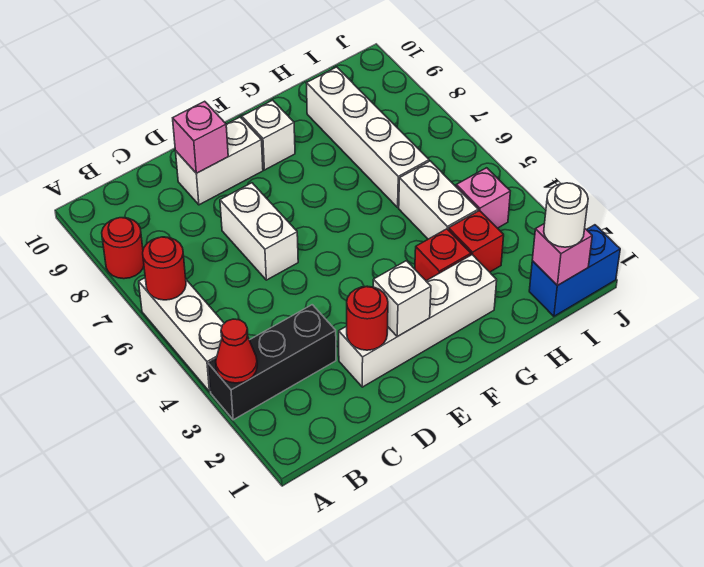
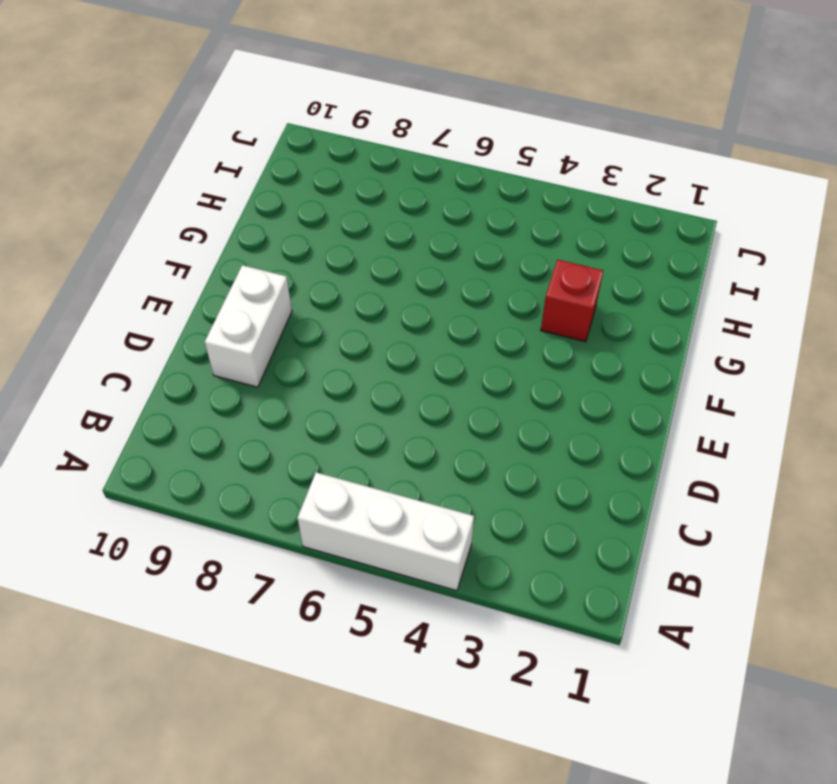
none -> black 1x3 brick [208,305,336,420]
none -> red 1x1 round brick [102,218,144,279]
none -> white 1x4 brick [339,255,497,387]

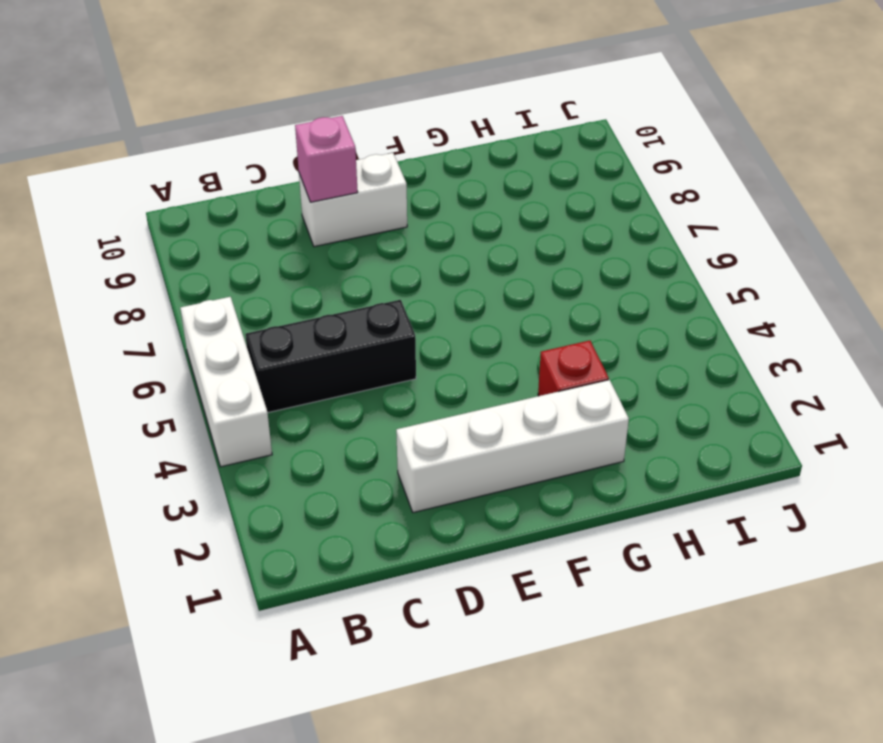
black 1x3 brick [245,300,416,413] -> black 1x3 brick moved to [208,305,336,420]
none -> red 1x1 round brick [102,218,144,279]
none -> white 1x2 brick [220,183,298,280]
none -> white 1x1 brick [242,100,295,170]

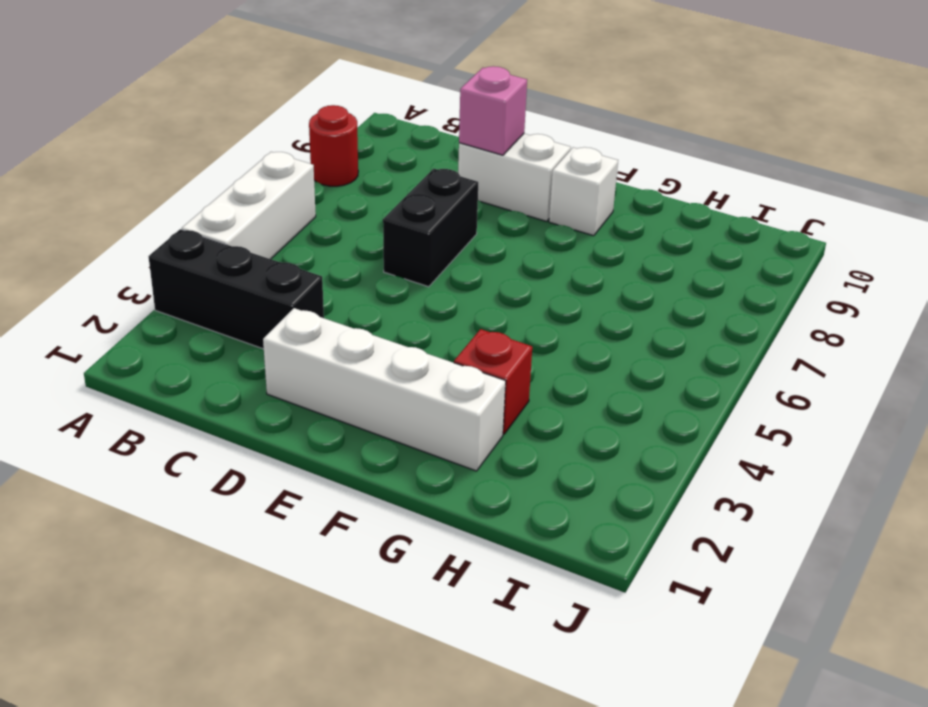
black 1x2 brick [383,169,478,287] -> white 1x2 brick [220,183,298,280]
none -> red 1x1 brick [449,210,504,272]
none -> white 1x2 brick [399,161,478,239]
none -> white 1x4 brick [306,67,429,207]

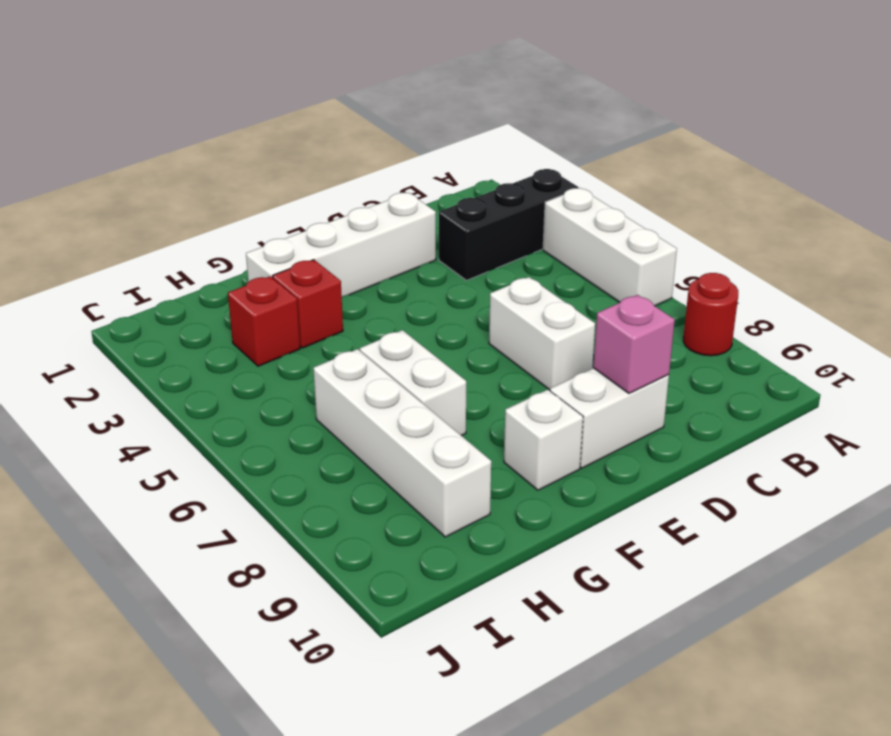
white 1x2 brick [360,330,466,436] -> white 1x2 brick moved to [399,161,478,239]
none -> blue 1x2 brick [529,225,620,316]
none -> pink 1x1 brick [456,168,510,228]
none -> red 1x1 cone [216,319,257,383]

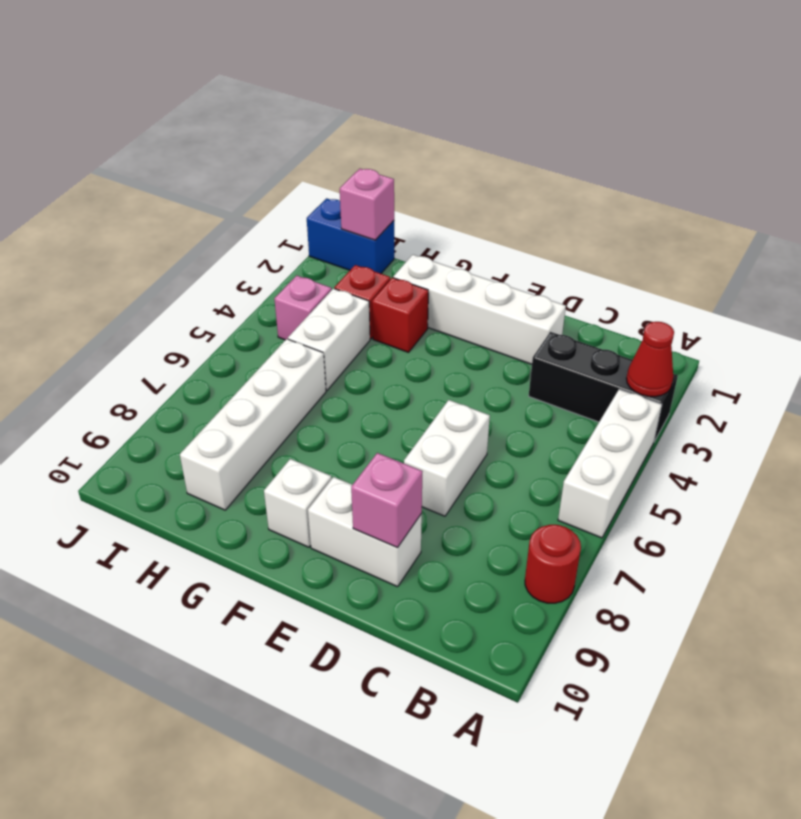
none -> red 1x1 round brick [143,237,186,300]
none -> red 1x1 round brick [347,286,388,350]
none -> white 1x1 brick [373,261,431,337]

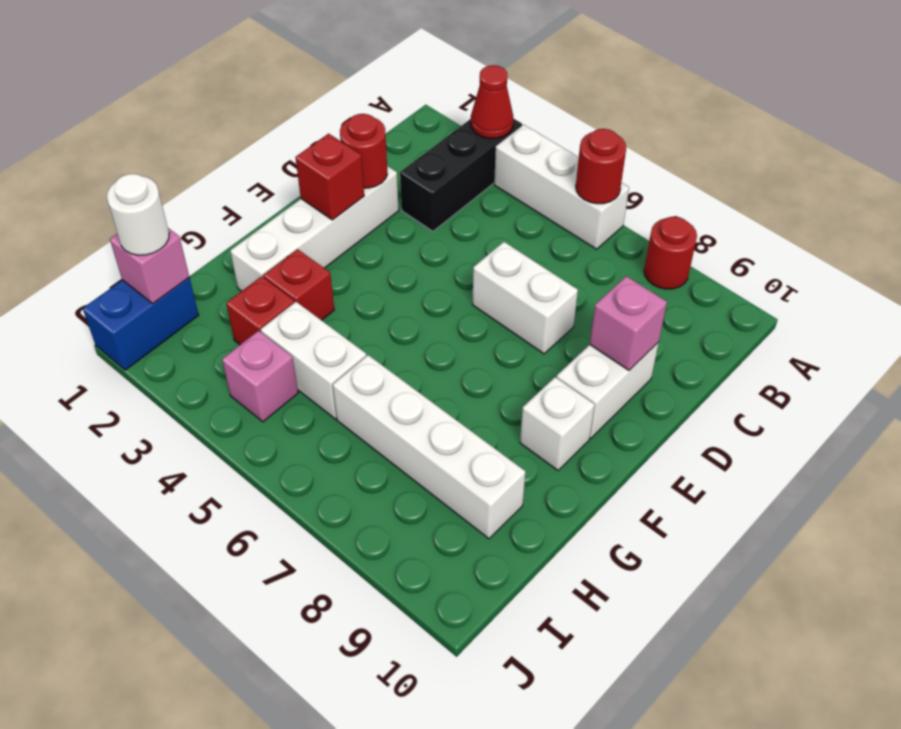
red 1x1 brick [295,134,364,220] -> white 1x1 brick [373,261,431,337]

